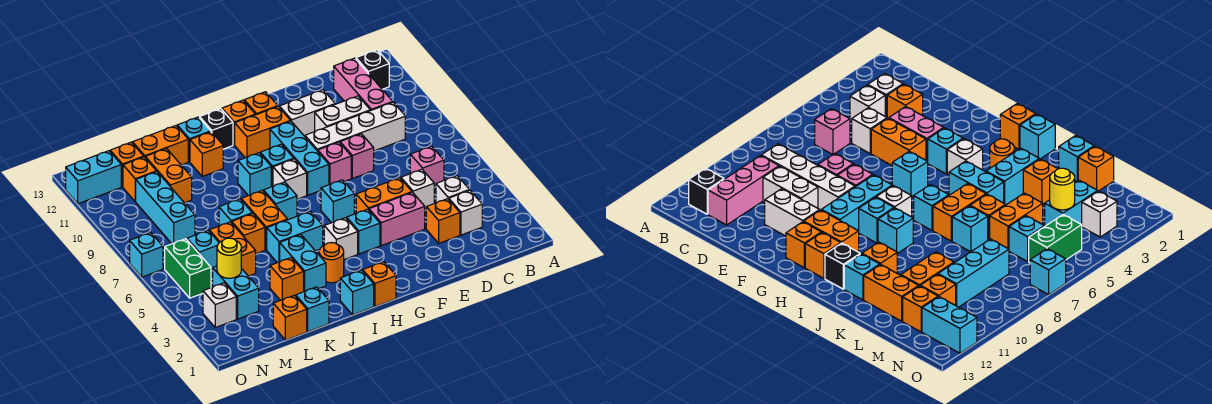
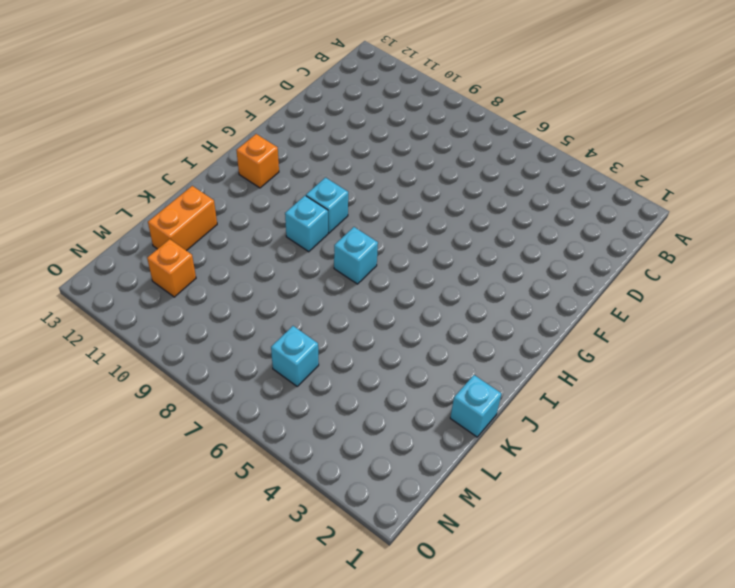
none -> black 1x1 brick [356,50,389,89]
none -> white 1x1 brick [449,190,482,235]
none -> white 1x1 brick [436,176,469,203]
none -> pink 1x1 brick [410,146,444,187]

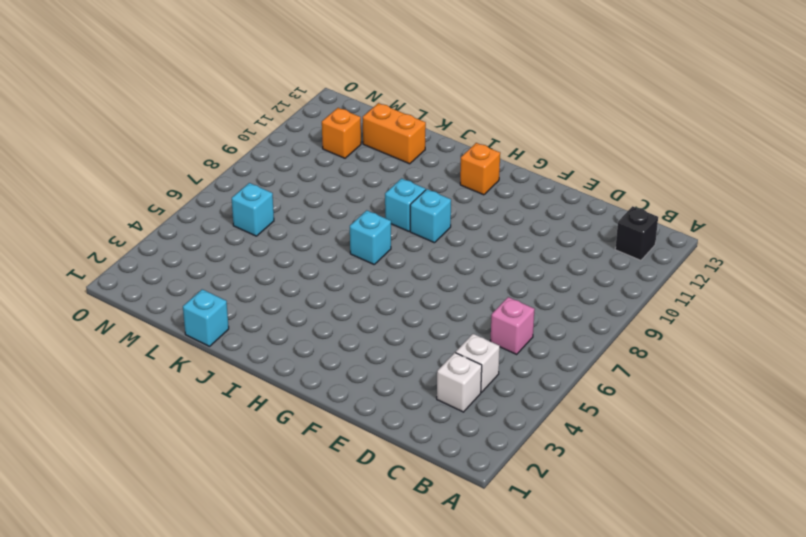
none -> white 1x4 brick [305,102,405,151]
none -> pink 1x3 brick [334,58,392,111]
none -> orange 1x1 brick [426,199,460,243]
none -> white 1x1 brick [401,169,434,210]

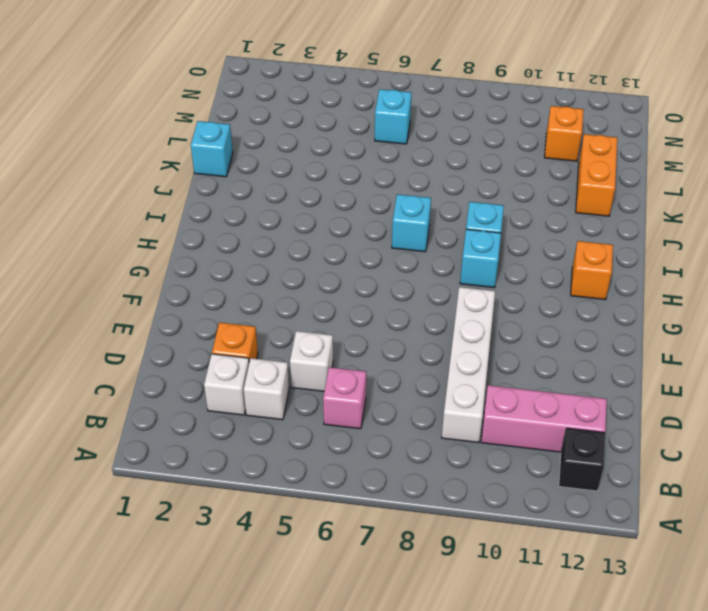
none -> white 1x2 brick [315,96,370,131]
none -> pink 1x2 brick [369,192,425,246]
none -> orange 1x2 brick [356,178,412,213]
none -> pink 1x1 brick [340,134,374,178]

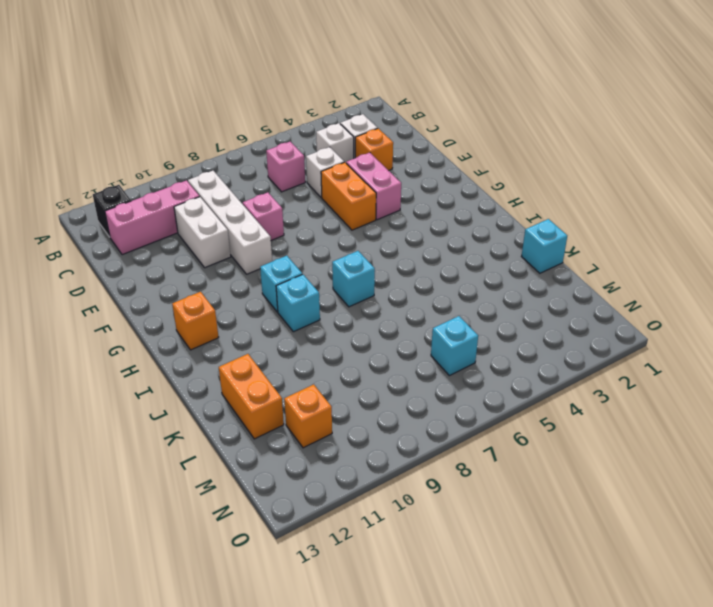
none -> white 1x2 brick [279,90,335,136]
none -> pink 1x1 brick [318,142,351,185]
none -> cyan 1x1 brick [347,209,380,254]
none -> cyan 1x1 brick [321,180,354,223]

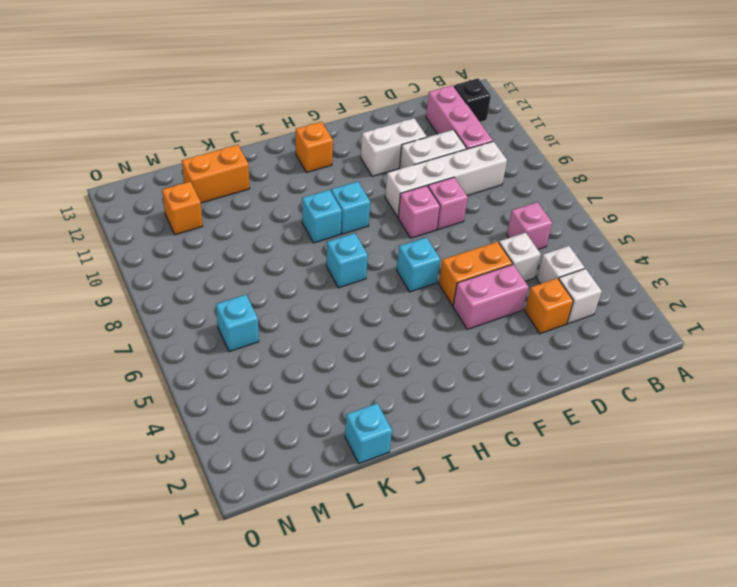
none -> cyan 1x1 brick [347,209,380,254]
none -> cyan 1x3 brick [270,121,329,195]
none -> orange 1x2 brick [235,107,291,158]
none -> orange 1x1 brick [244,92,278,115]

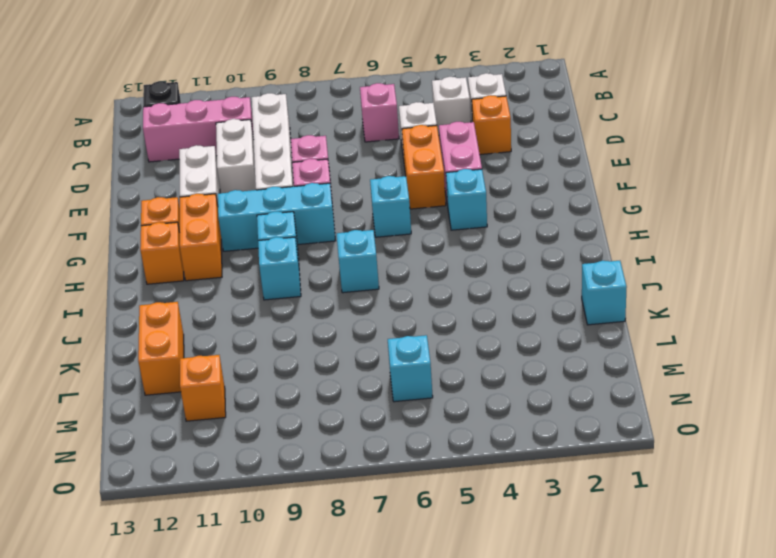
none -> orange 1x1 brick [363,262,396,306]
none -> white 1x1 brick [324,218,358,260]
none -> white 1x1 brick [273,159,307,199]
none -> cyan 1x1 brick [340,270,374,315]

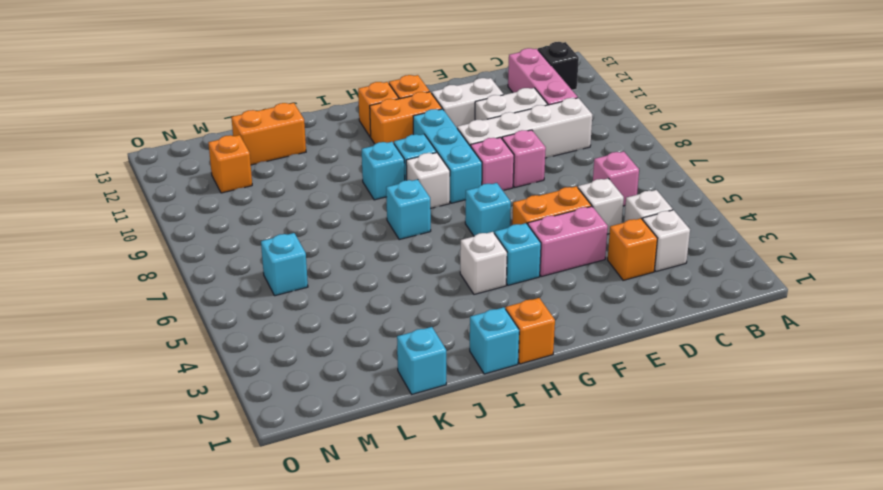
none -> orange 1x1 round brick [319,243,344,283]
none -> cyan 1x2 brick [267,211,323,263]
none -> black 1x1 brick [200,109,233,149]
none -> cyan 1x2 brick [280,235,326,292]

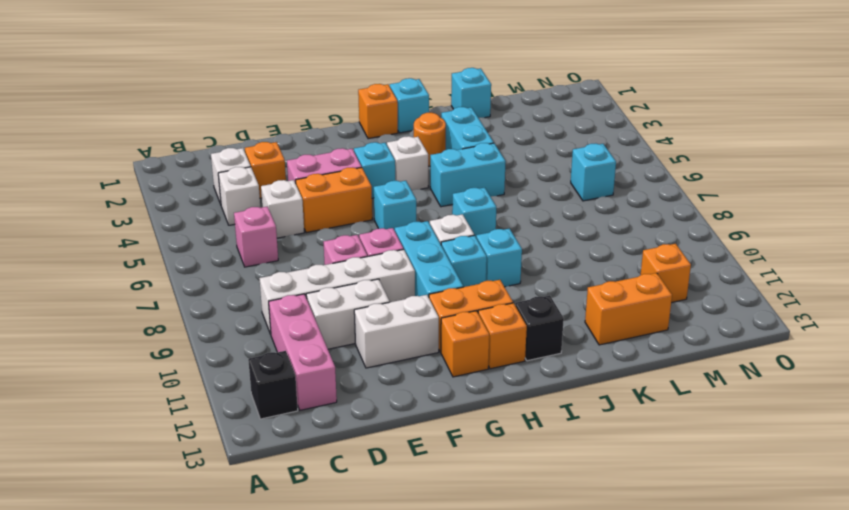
none -> orange 1x2 brick [241,190,287,250]
none -> orange 1x1 brick [190,132,223,176]
none -> cyan 1x1 brick [177,117,211,162]
none -> orange 1x1 brick [270,258,304,300]

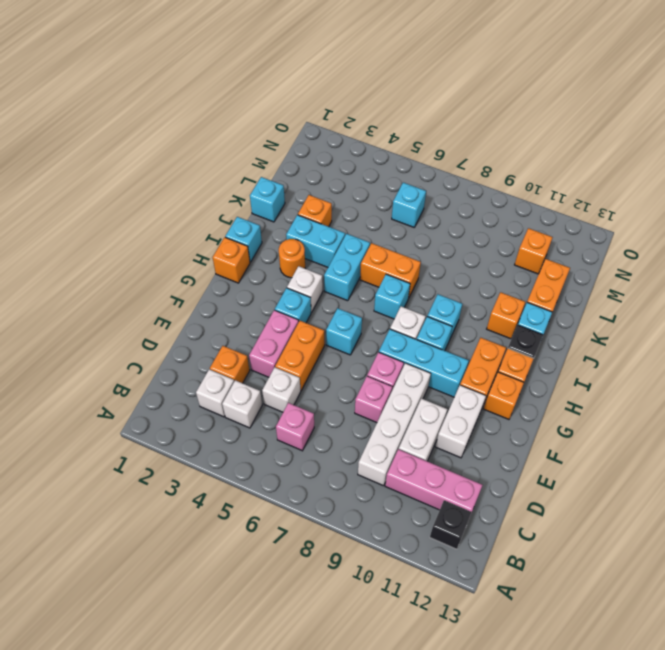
none -> orange 1x1 brick [232,213,265,254]
none -> cyan 1x1 brick [219,199,252,226]
none -> orange 1x1 brick [273,295,307,340]
none -> orange 1x2 brick [209,222,256,276]

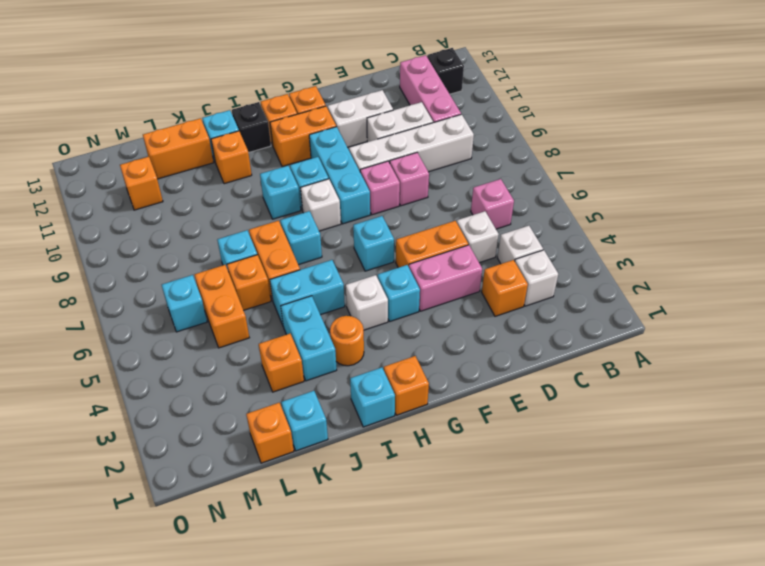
none -> orange 1x2 brick [145,149,192,203]
none -> cyan 1x2 brick [213,266,259,319]
none -> cyan 1x3 brick [135,172,195,244]
none -> orange 1x1 brick [110,142,144,187]

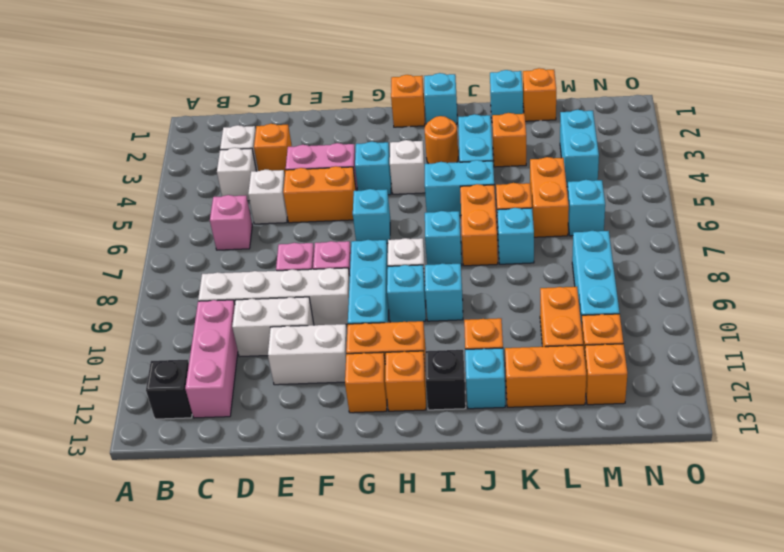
none -> white 1x1 brick [203,283,236,327]
none -> green 1x2 brick [165,239,211,298]
none -> cyan 1x2 brick [66,151,121,204]
none -> cyan 1x1 brick [130,232,163,277]

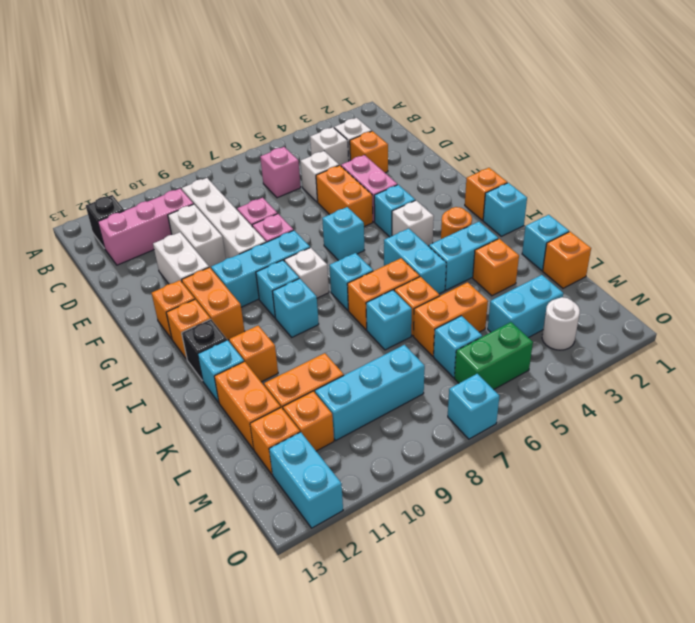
white 1x1 round brick [542,297,580,350] -> white 1x1 brick [203,283,236,327]
none -> yellow 1x1 round brick [217,238,241,278]

